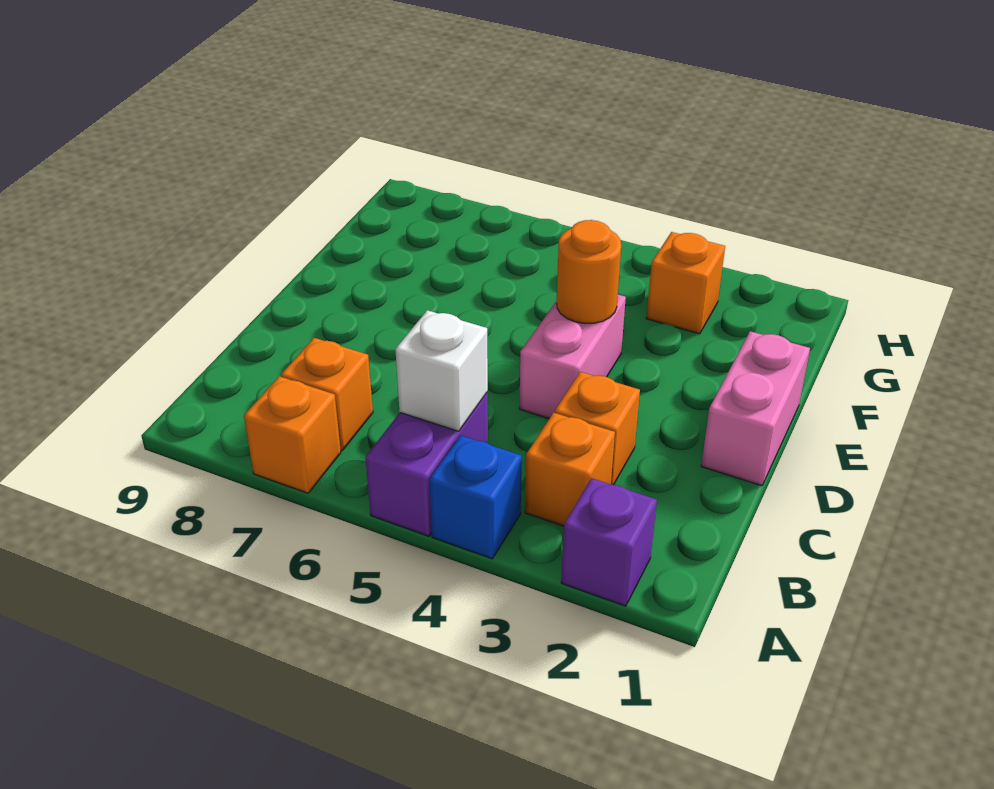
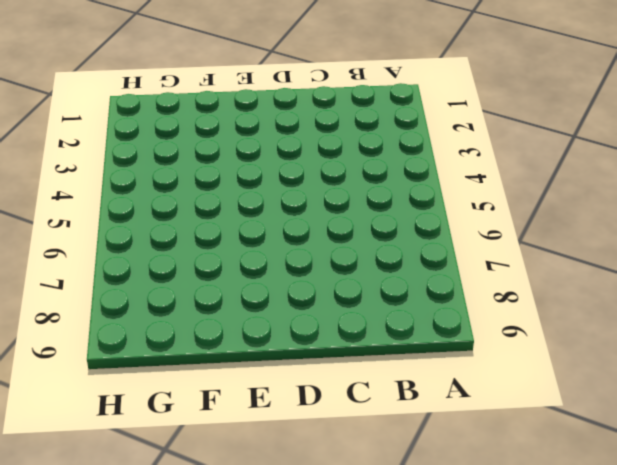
none -> purple 1x1 brick [561,478,657,606]
none -> blue 1x1 brick [429,435,522,559]
none -> purple 1x2 brick [365,392,488,536]

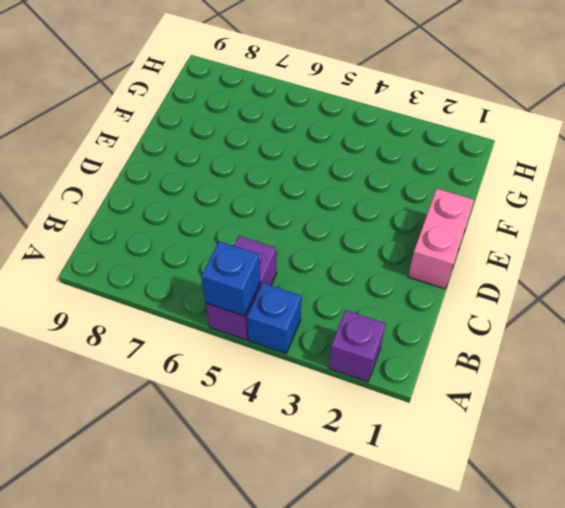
blue 1x1 brick [202,241,260,316] -> none
none -> orange 1x1 brick [244,376,341,493]
none -> orange 1x1 brick [525,413,615,526]
none -> orange 1x1 brick [281,338,373,450]

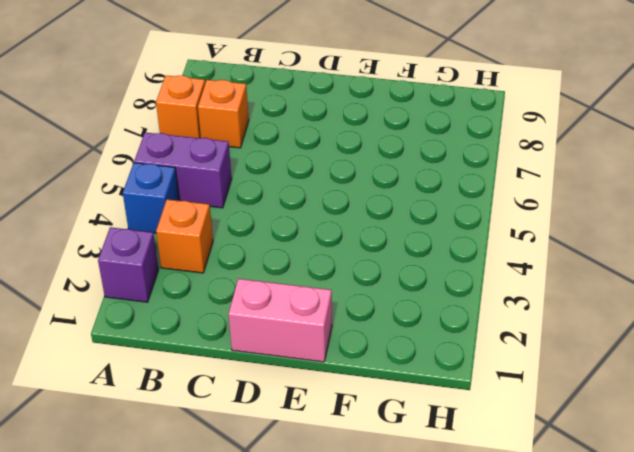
none -> orange 1x1 brick [555,372,640,485]
none -> pink 1x2 brick [520,294,626,419]
none -> orange 1x1 brick [646,232,725,334]

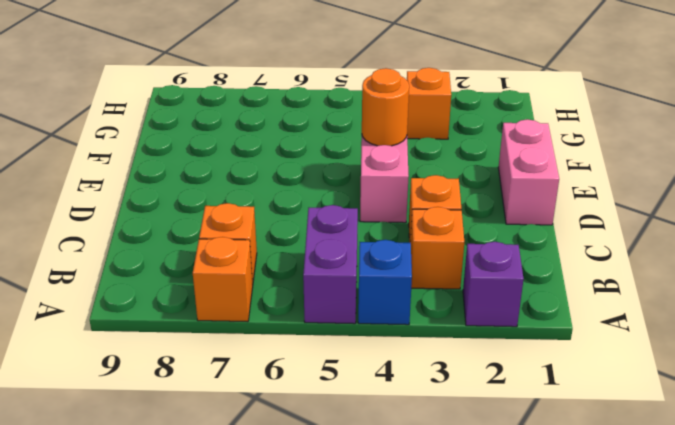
none -> white 1x1 brick [395,310,488,431]

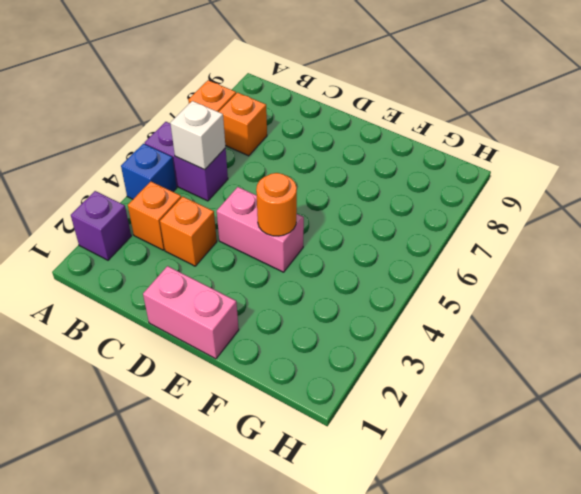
none -> orange 1x1 brick [646,232,725,334]

